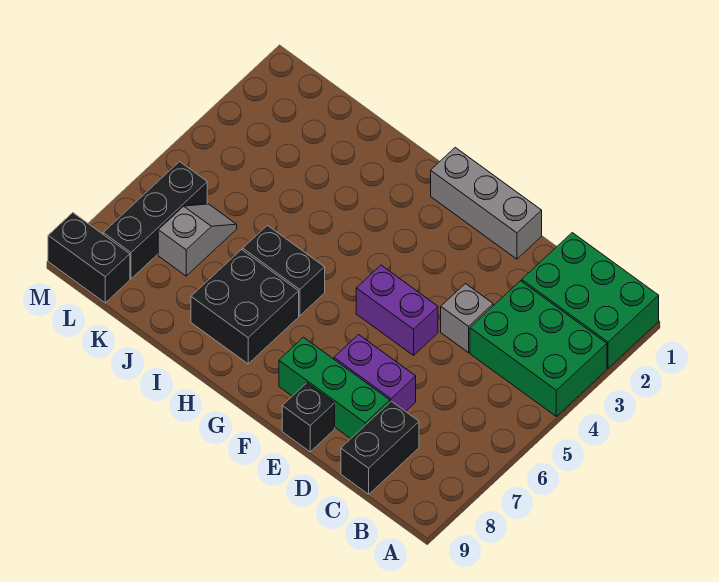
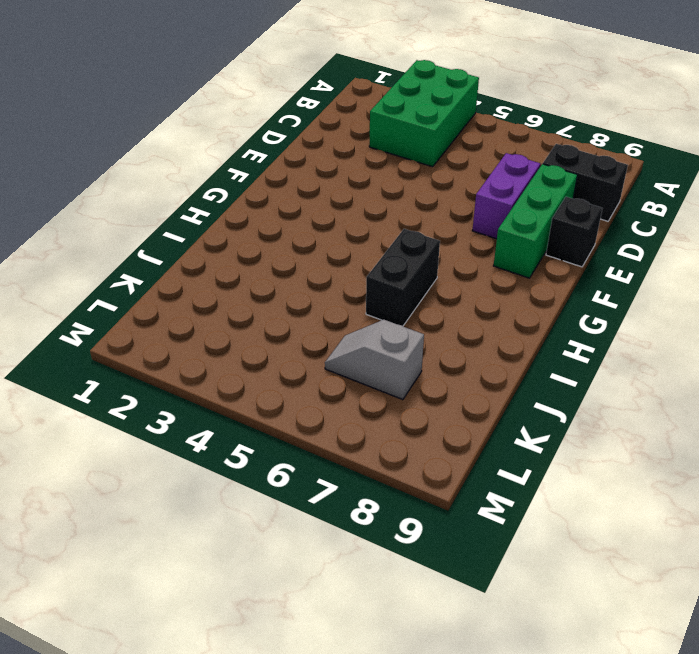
none -> green 2x3 brick [522,233,659,368]
none -> grey 1x1 brick [441,284,493,353]
none -> grey 1x3 brick [431,148,542,259]

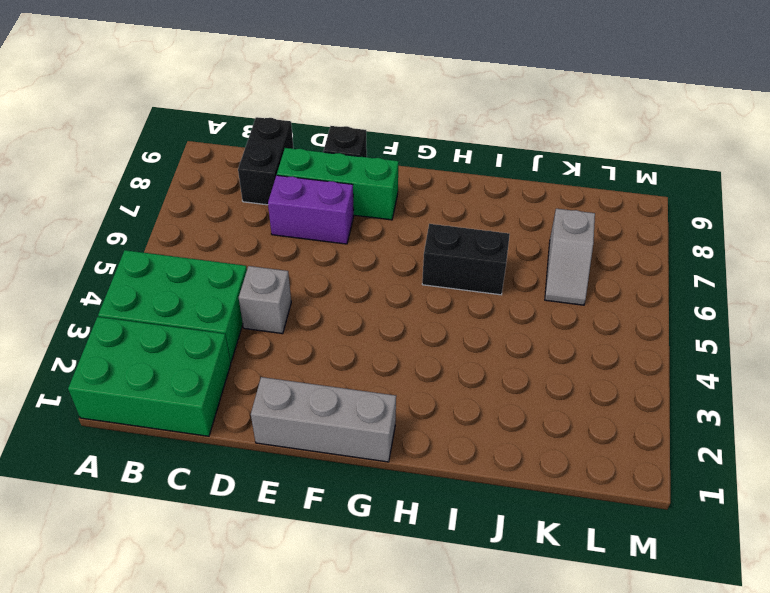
none -> purple 1x2 brick [356,265,438,355]
none -> black 2x2 brick [191,250,299,364]
none -> black 1x3 brick [103,162,207,279]

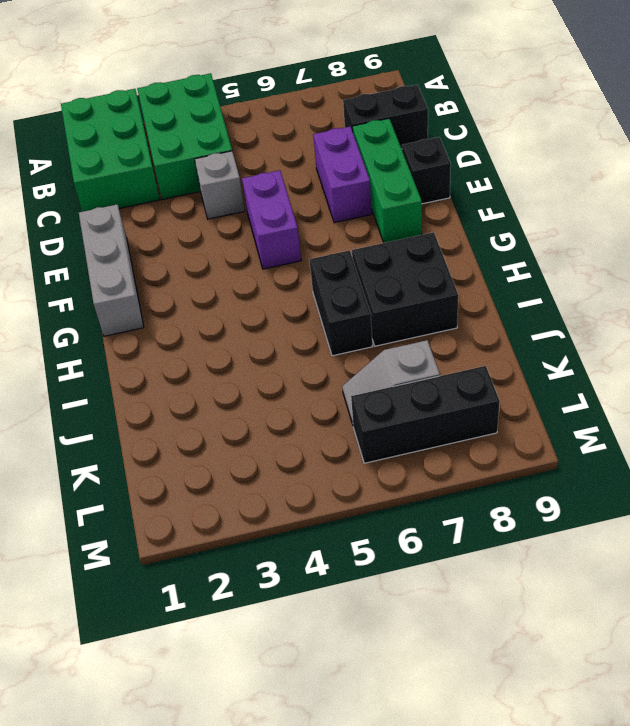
none -> black 1x2 brick [48,213,130,303]

